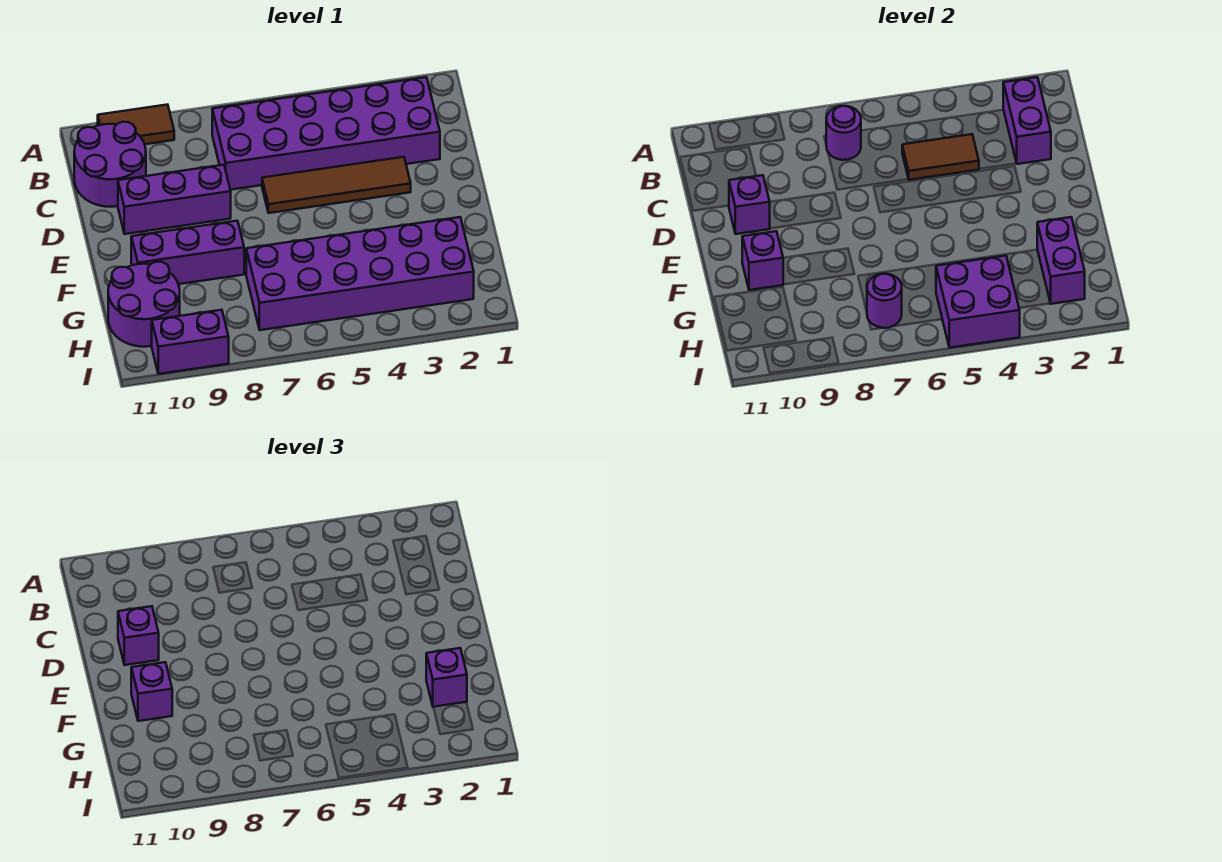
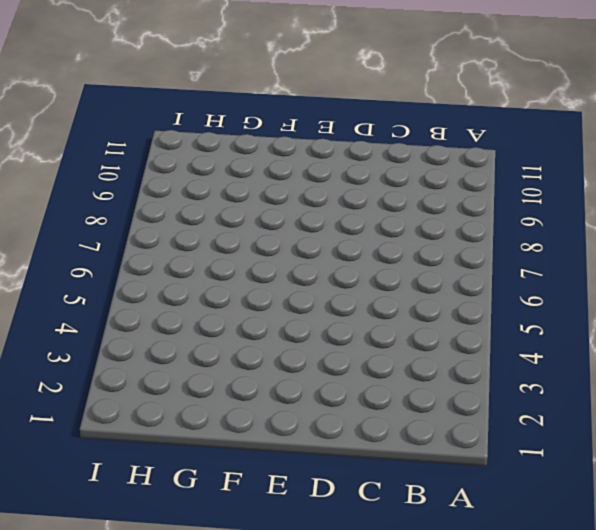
none -> brown 1x2 tile [98,105,174,144]
none -> purple 2x6 brick [212,77,440,190]
none -> purple 2x2 round brick [74,122,146,207]

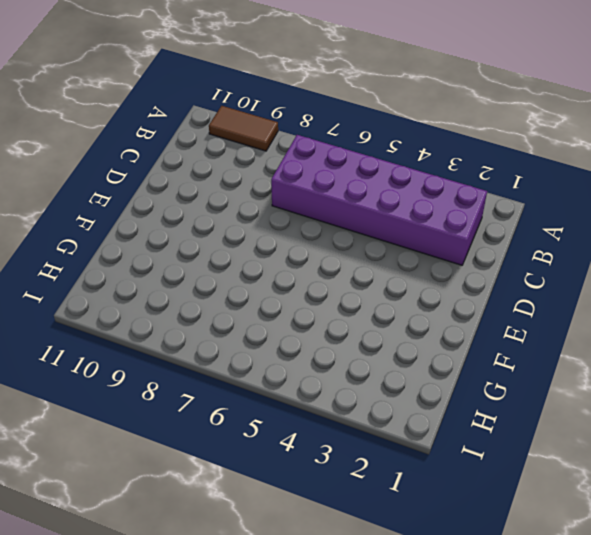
none -> purple 2x2 round brick [74,122,146,207]
none -> brown 1x4 tile [262,157,411,213]
none -> purple 1x3 brick [118,165,231,234]

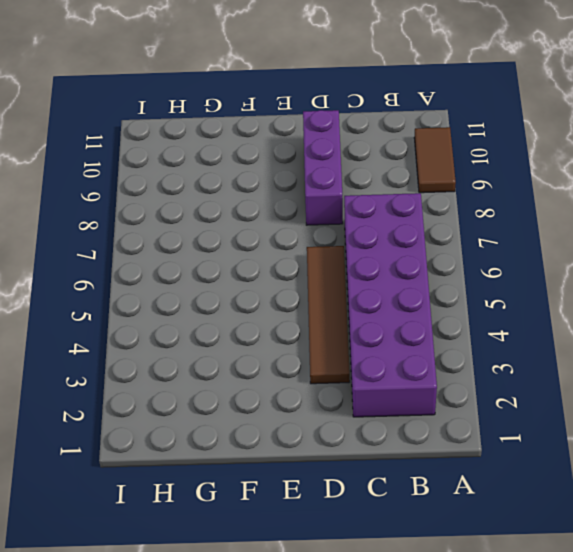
none -> purple 2x2 round brick [74,122,146,207]
none -> purple 1x3 brick [131,221,244,284]
none -> purple 2x6 brick [246,217,474,330]

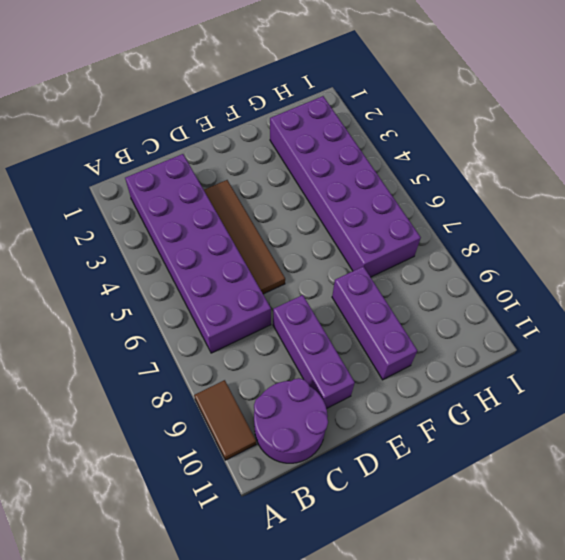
none -> purple 2x2 round brick [108,262,180,347]
none -> purple 1x2 brick [152,310,229,374]
none -> purple 1x2 brick [1003,77,1051,164]

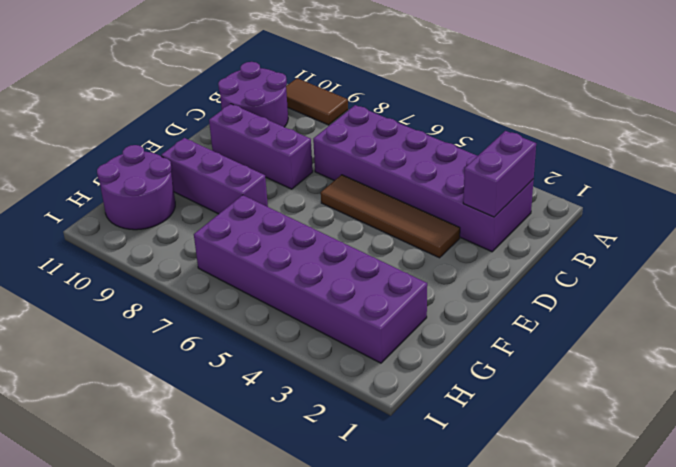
none -> purple 1x2 brick [152,310,229,374]
none -> purple 1x1 round brick [826,106,861,160]
none -> brown 1x2 tile [902,134,979,180]

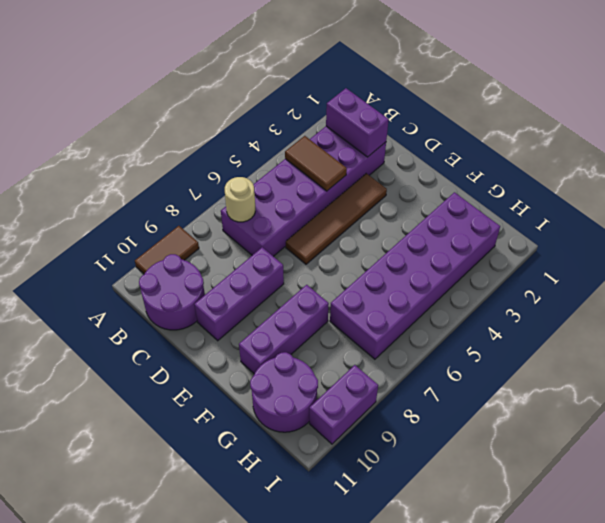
brown 1x2 tile [285,136,347,191] -> brown 1x2 tile turned to [902,134,979,180]
tan 1x1 round brick [225,177,255,222] -> purple 1x1 round brick [826,106,861,160]
none -> purple 1x1 brick [729,175,770,234]
none -> purple 1x1 brick [742,231,784,290]
none -> purple 1x2 brick [1037,217,1085,304]

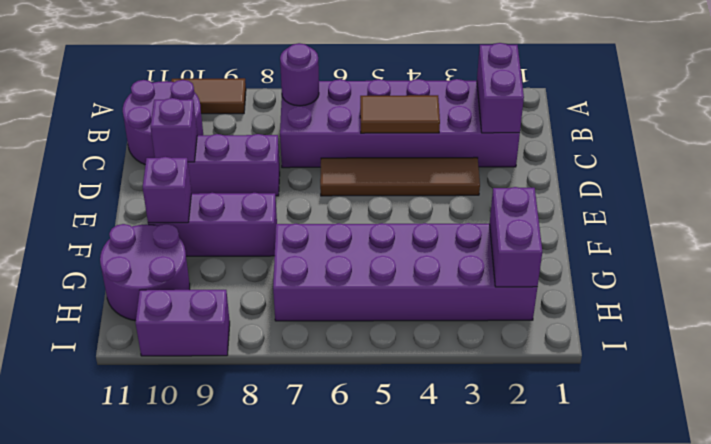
none -> purple 2x2 brick [936,256,1020,348]
none -> purple 1x1 round brick [867,274,902,328]
none -> purple 1x1 brick [118,606,159,665]

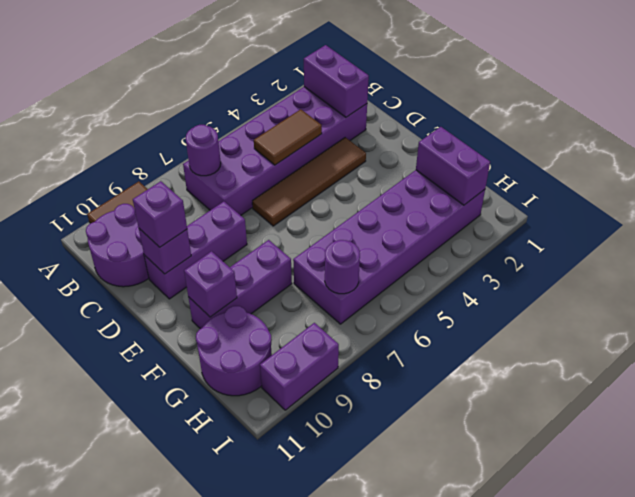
none -> purple 2x2 brick [936,256,1020,348]
none -> purple 1x1 brick [131,662,172,721]
none -> purple 1x1 brick [426,648,467,707]

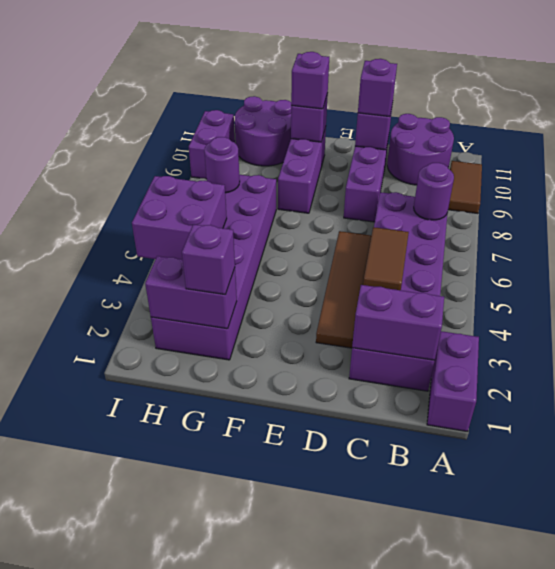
purple 1x2 brick [427,331,479,432] -> none

